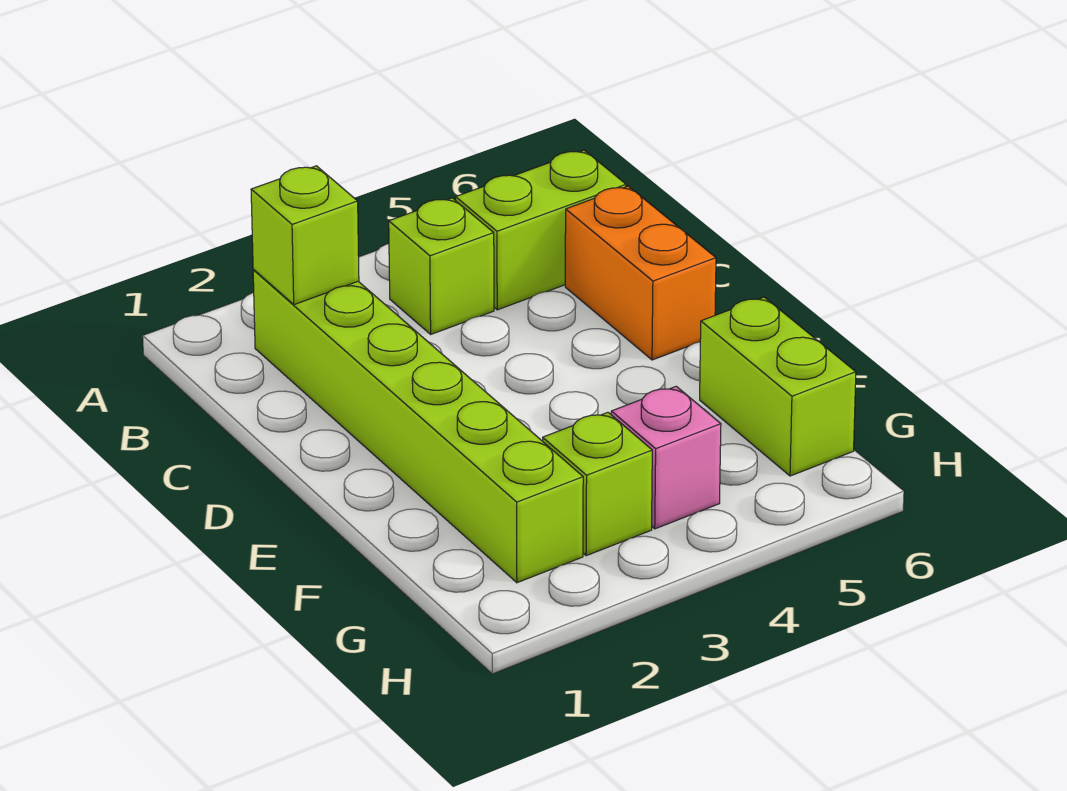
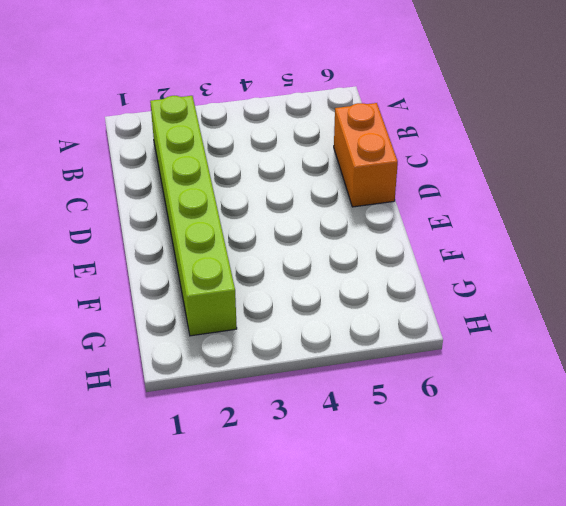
none -> lime 1x1 brick [389,198,494,334]
none -> lime 1x2 brick [456,150,626,310]

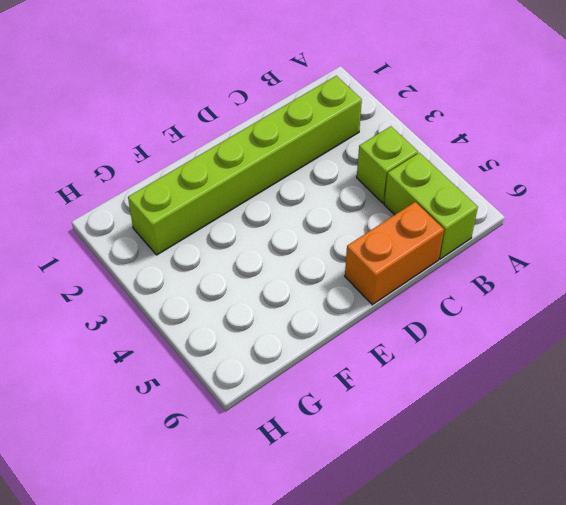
none -> lime 1x2 brick [700,297,856,476]
none -> lime 1x1 brick [543,412,652,556]

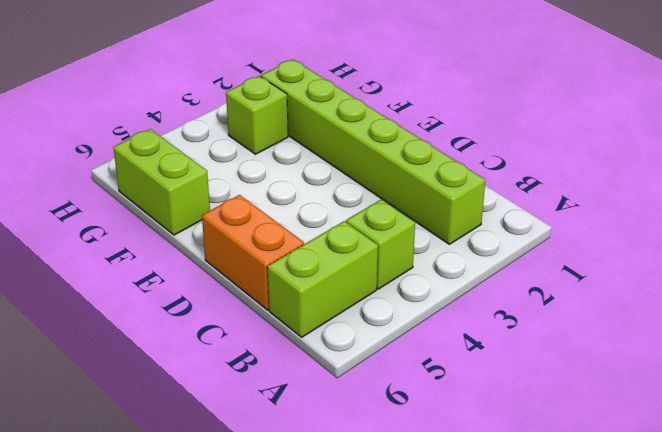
none -> pink 1x1 brick [611,386,721,529]
none -> lime 1x1 brick [251,166,359,305]

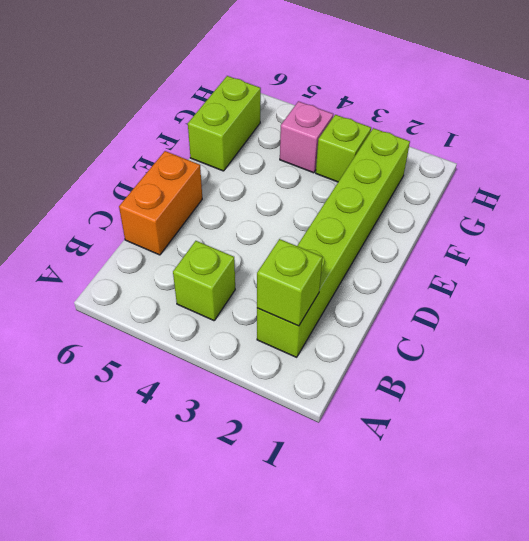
none -> lime 1x2 brick [456,150,626,310]

